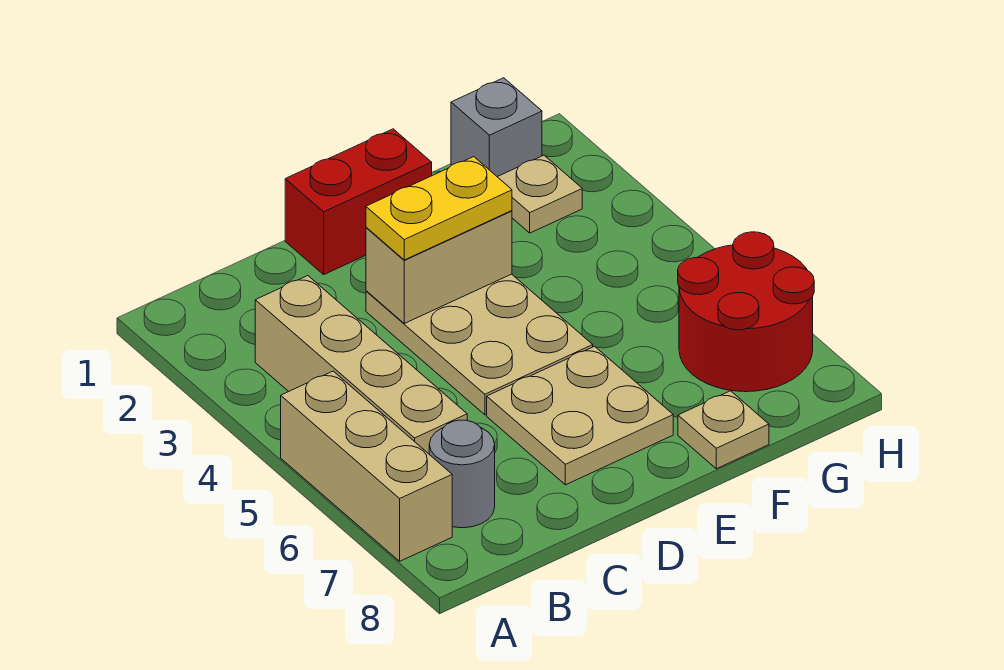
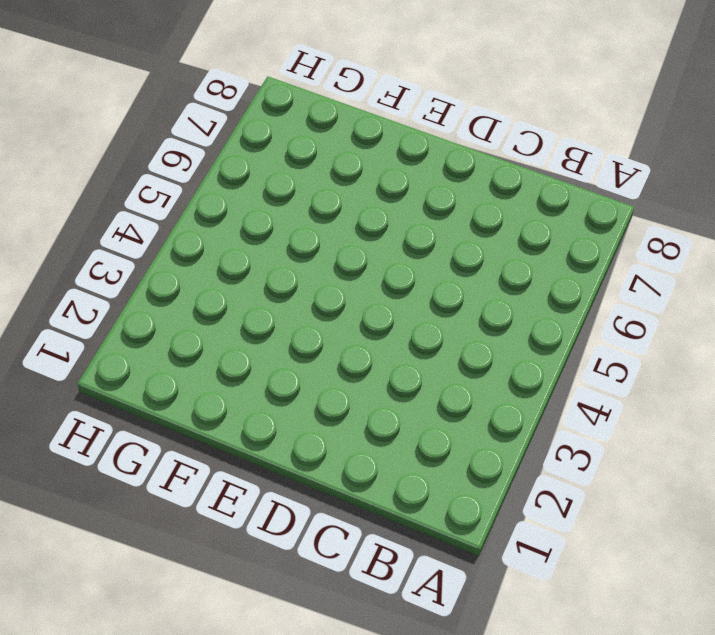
none -> tan 1x3 brick [281,371,452,561]
none -> tan 1x4 brick [255,276,467,454]
none -> grey 1x1 round brick [429,420,495,528]

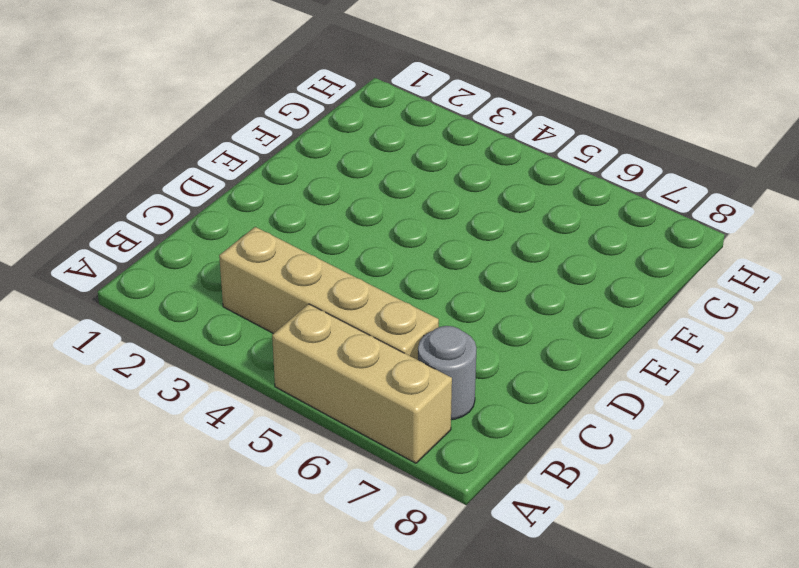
none -> red 1x2 brick [285,129,432,274]
none -> tan 2x3 plate [366,274,593,415]
none -> tan 2x2 plate [487,346,673,485]

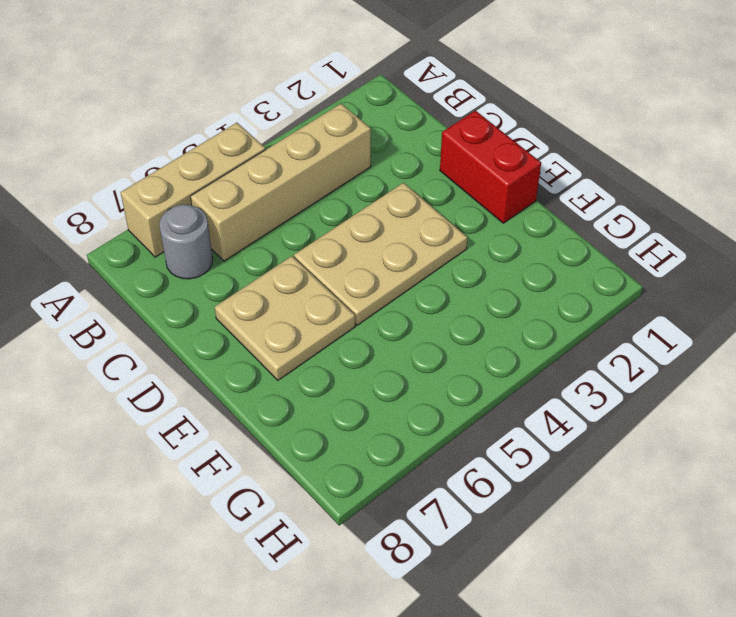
none -> tan 1x1 plate [678,391,769,469]
none -> grey 1x1 brick [451,78,542,177]
none -> tan 1x1 plate [498,155,582,233]

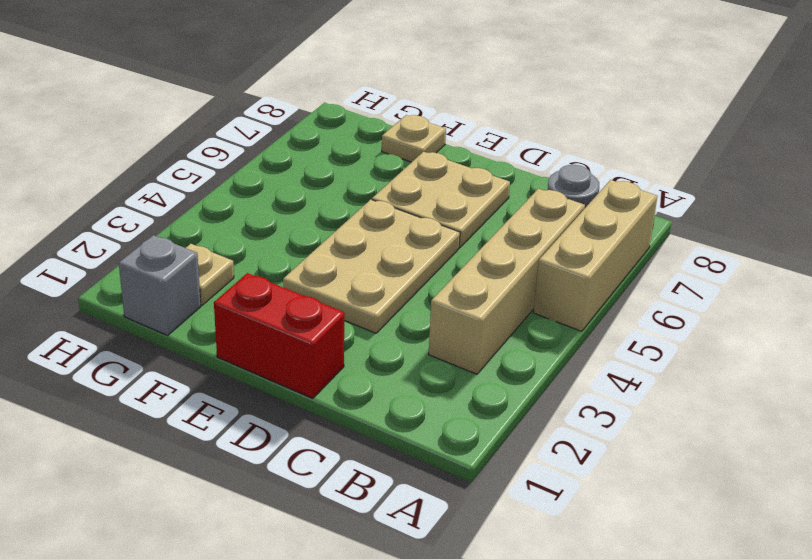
none -> red 2x2 round brick [678,232,814,392]
none -> tan 1x2 brick [366,211,512,323]
none -> yellow 1x2 plate [366,157,512,260]

